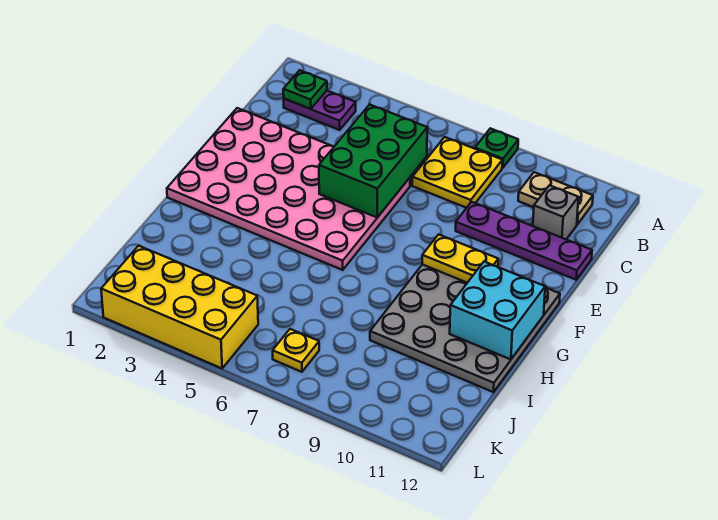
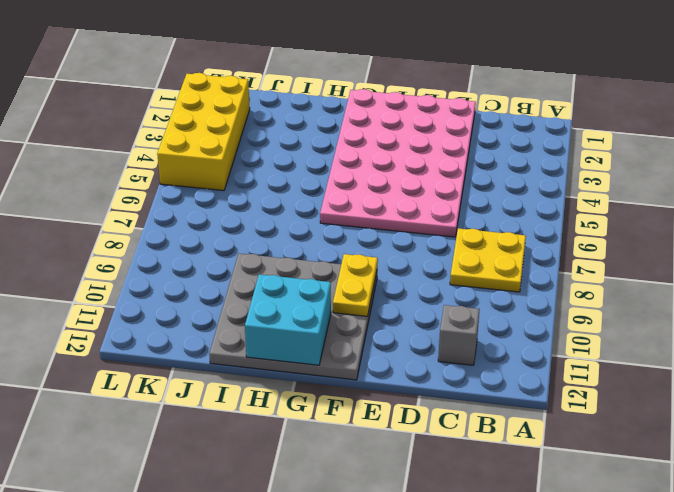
none -> green 1x1 plate [475,128,518,168]
none -> purple 1x2 plate [284,91,356,130]
none -> tan 1x2 plate [518,172,593,224]

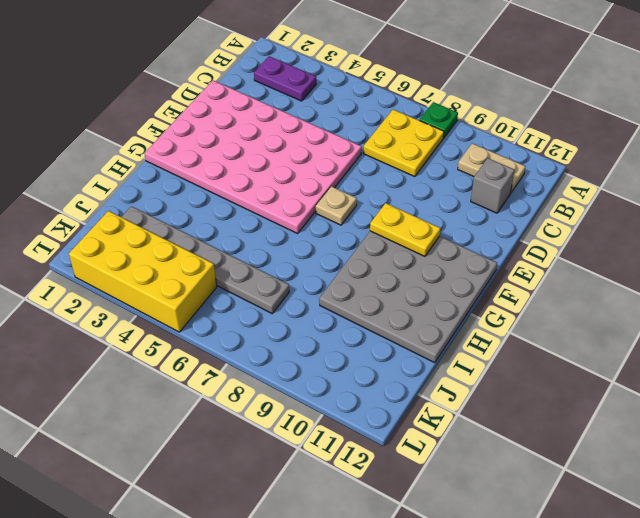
tan 1x1 plate [316,186,357,225] -> none
grey 1x6 plate [122,206,289,313] -> none
none -> purple 1x4 plate [456,202,592,280]
none -> yellow 1x1 plate [273,329,319,372]
none -> green 1x1 plate [283,70,327,109]

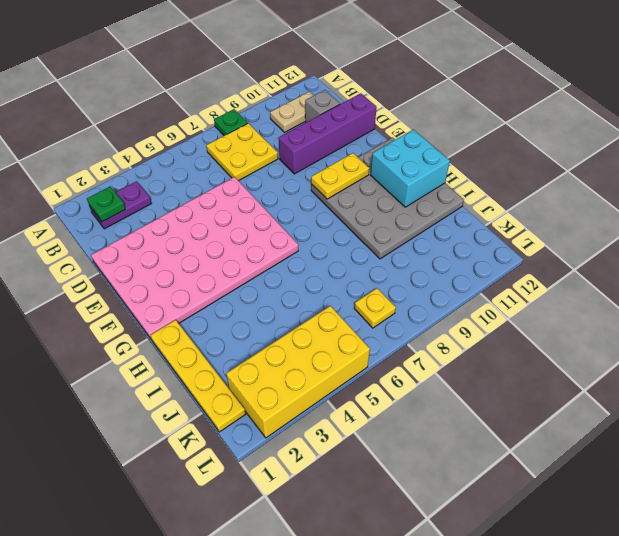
purple 1x4 brick [279,93,377,174] -> purple 1x4 plate [456,202,592,280]
yellow 1x4 plate [150,320,245,432] -> none
none -> green 2x3 brick [319,104,427,217]

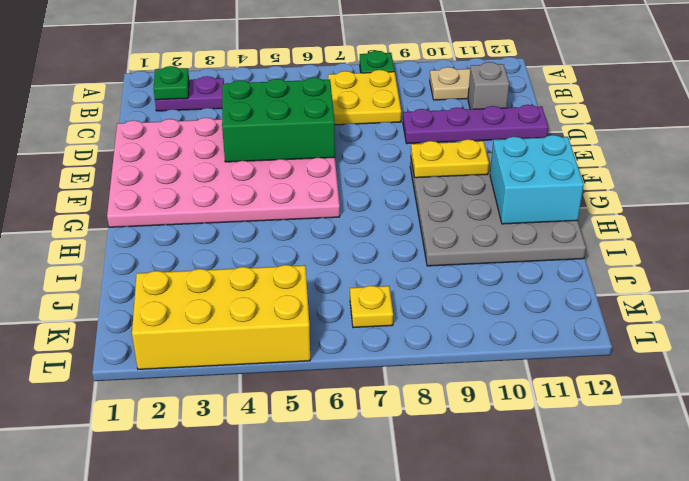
green 2x3 brick [222,77,335,162] -> green 2x3 brick turned to [319,104,427,217]

